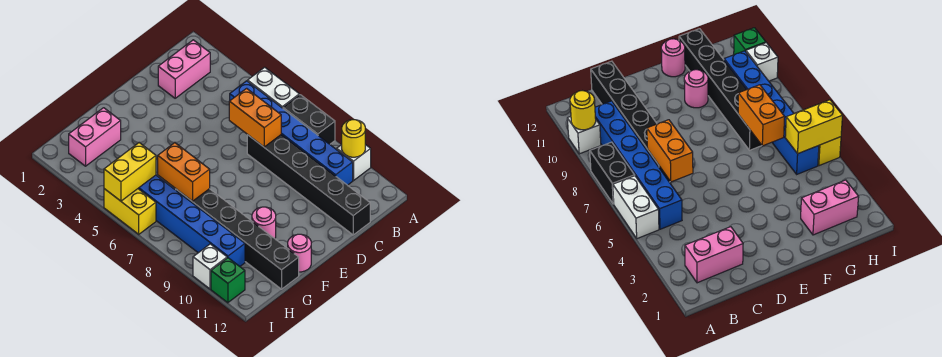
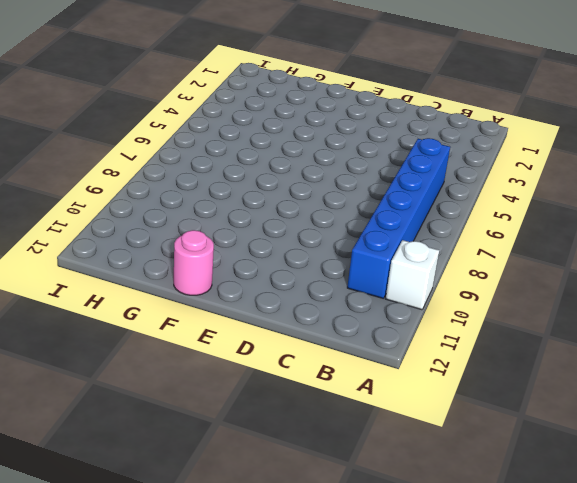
none -> white 1x2 brick [248,67,299,108]
none -> black 1x2 brick [283,95,335,144]
none -> pink 1x2 brick [158,40,210,98]

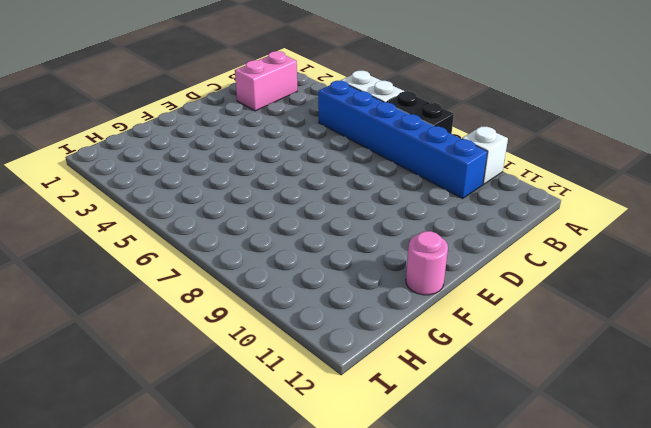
none -> black 1x6 brick [247,135,370,235]
none -> pink 1x1 round brick [252,207,276,239]
none -> pink 1x2 brick [69,108,121,166]

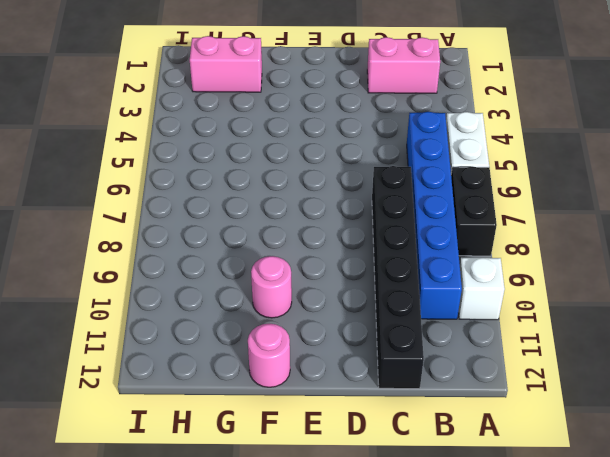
none -> black 1x6 brick [176,189,299,289]
none -> blue 1x6 brick [138,175,245,266]
none -> yellow 1x2 brick [104,189,156,234]

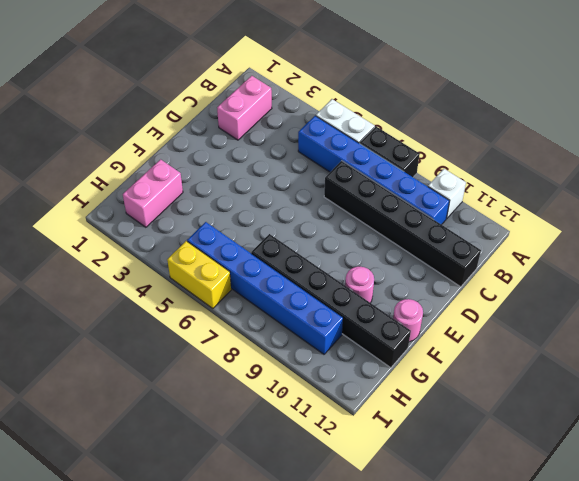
none -> white 1x1 brick [193,244,227,289]
none -> green 1x1 brick [211,258,245,303]
none -> yellow 1x1 round brick [342,120,365,157]

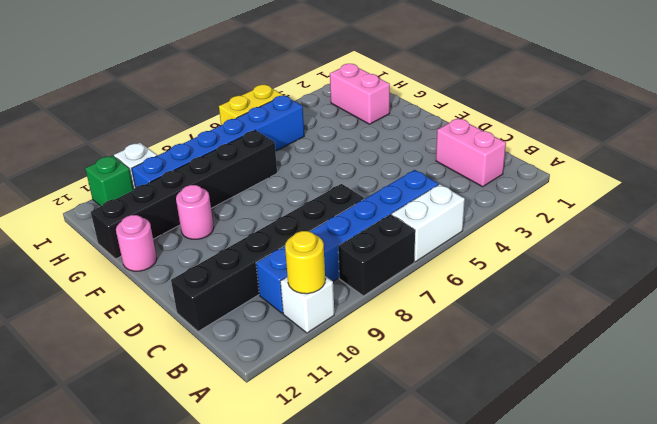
none -> orange 1x2 brick [229,88,281,147]
none -> orange 1x2 brick [158,143,210,202]
none -> yellow 1x2 brick [104,143,156,201]

